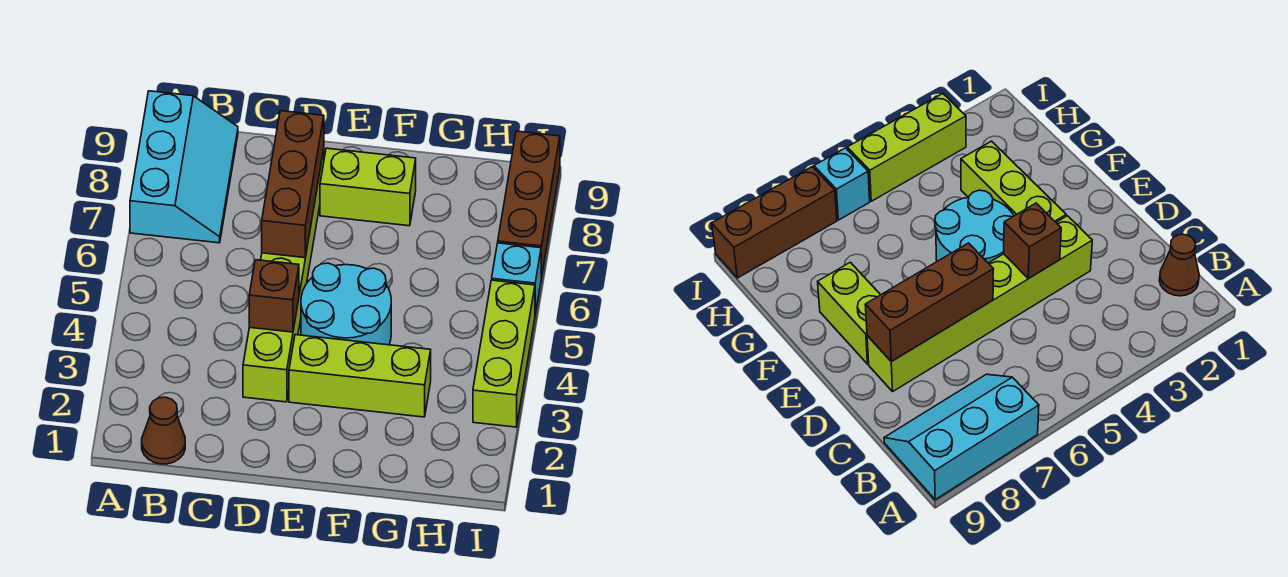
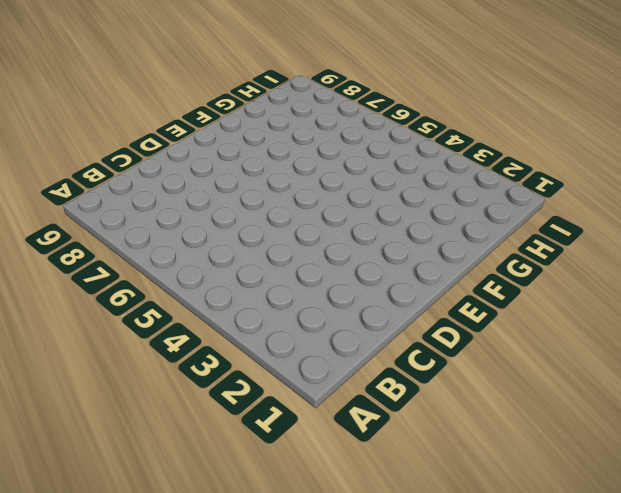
none -> cyan 2x3 slope [130,91,238,243]
none -> brown 1x1 cone [142,397,185,464]

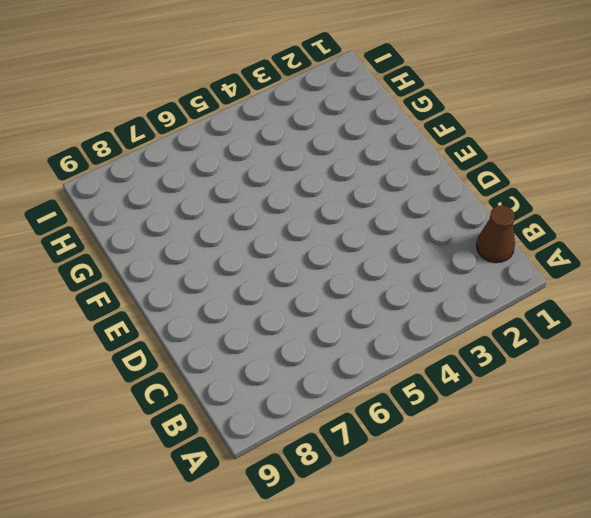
none -> cyan 2x3 slope [130,91,238,243]
none -> lime 1x6 brick [243,150,324,402]

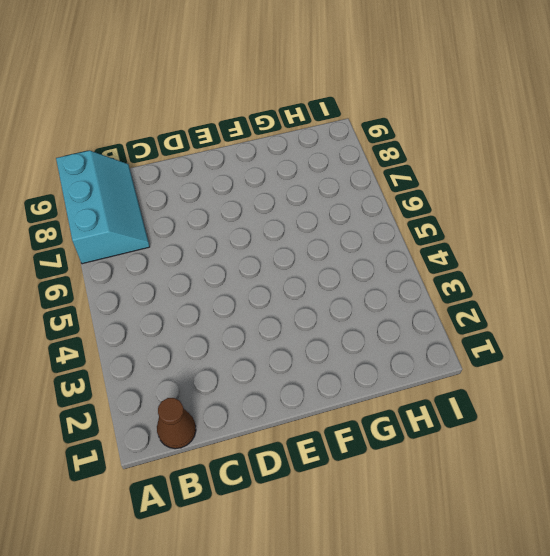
none -> lime 1x6 brick [243,150,324,402]
none -> lime 1x3 brick [289,335,431,417]

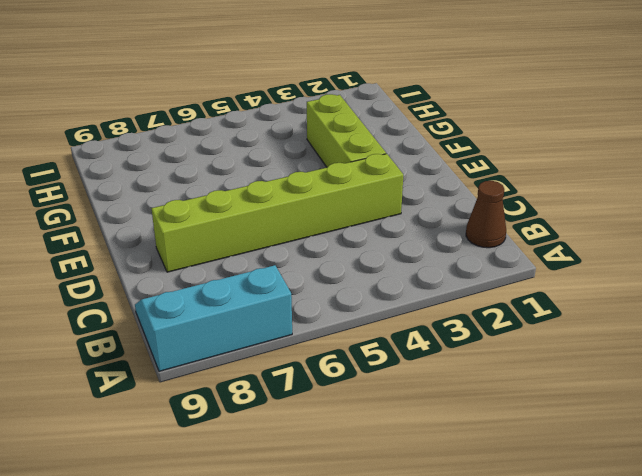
none -> cyan 2x2 round brick [301,263,391,345]
none -> lime 1x2 brick [320,148,416,226]

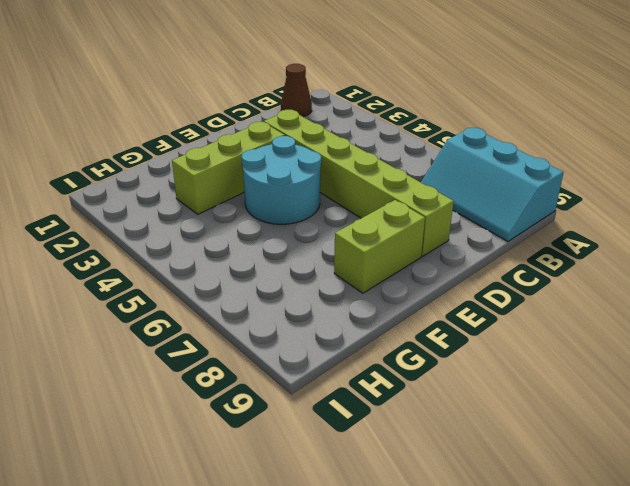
none -> lime 1x3 brick [473,280,535,427]
none -> cyan 1x1 brick [492,243,541,314]

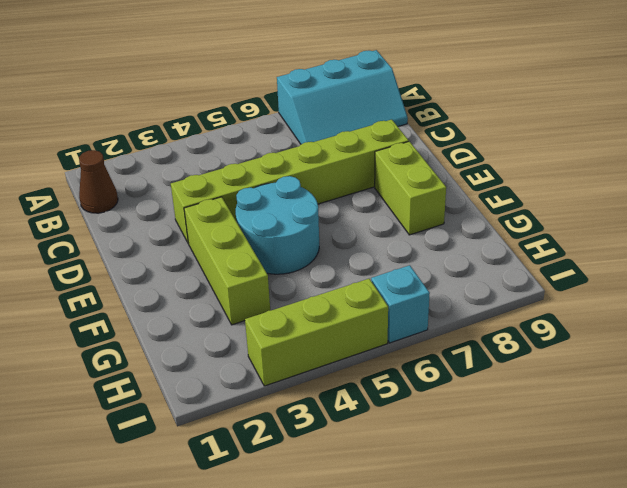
none -> brown 1x3 brick [498,131,560,278]
none -> brown 1x1 brick [249,260,299,332]

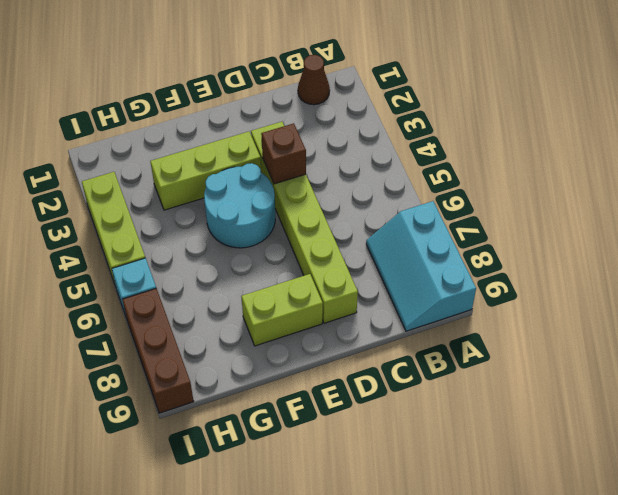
none -> brown 1x3 brick [262,111,324,258]

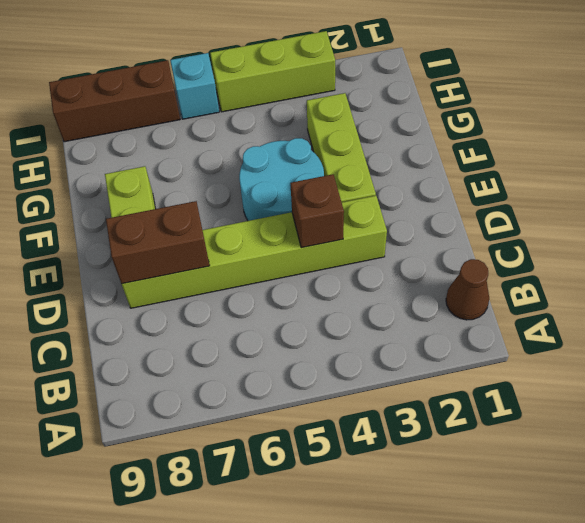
brown 1x2 brick [106,201,210,284] -> brown 1x3 brick [262,111,324,258]
none -> cyan 2x3 slope [130,91,238,243]

